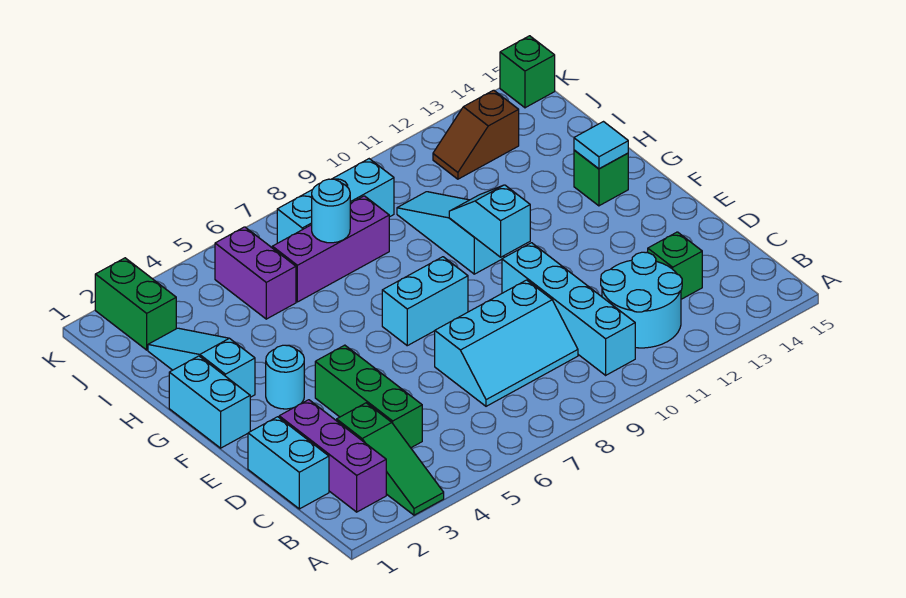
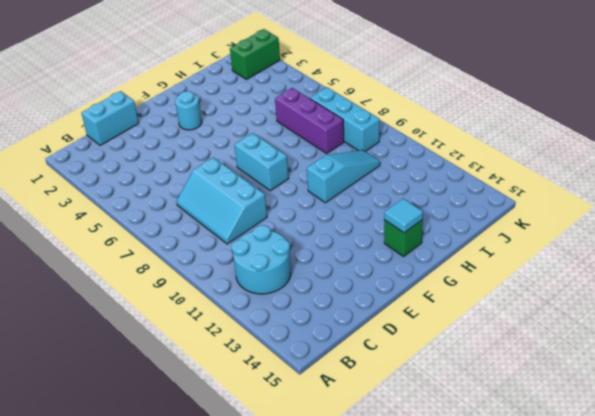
none -> green 1x3 slope [337,403,444,515]
none -> purple 1x3 brick [279,400,386,512]
none -> cyan 1x4 brick [502,243,635,375]

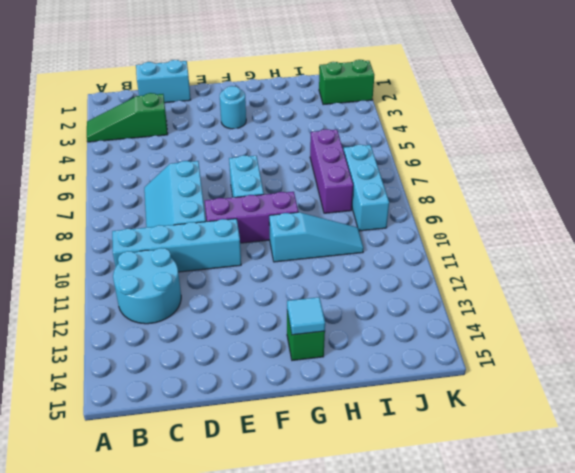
purple 1x3 brick [205,192,298,243] -> purple 1x3 brick moved to [279,400,386,512]
none -> green 1x3 brick [315,345,422,448]
none -> green 1x1 brick [648,232,702,299]
none -> cyan 1x2 brick [169,356,250,448]

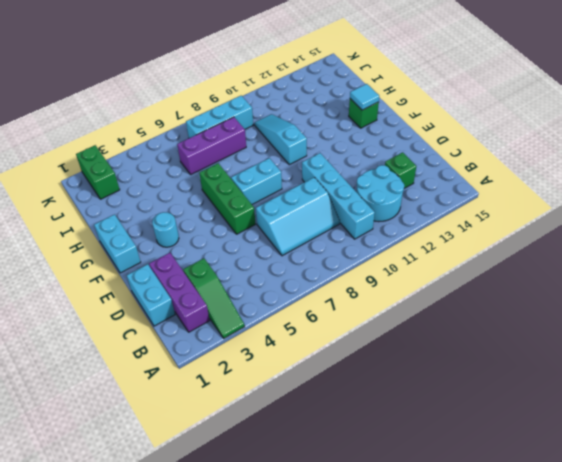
green 1x3 brick [199,163,255,234] -> green 1x3 brick moved to [315,345,422,448]
none -> cyan 1x3 slope [148,328,255,397]
none -> purple 1x2 brick [215,227,296,319]
none -> brown 1x2 slope [433,90,519,179]

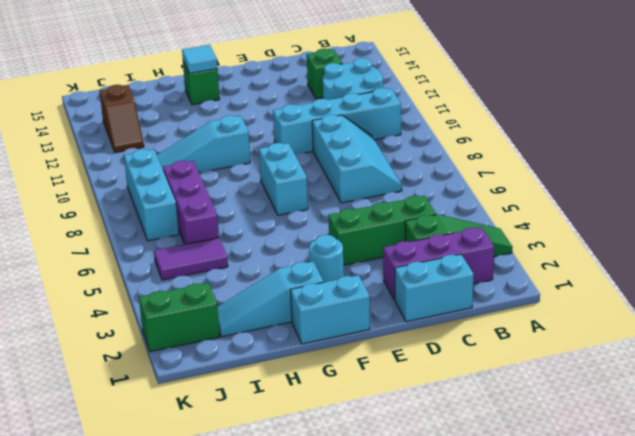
purple 1x2 tile [154,238,228,280] -> purple 1x2 brick [215,227,296,319]
none -> green 1x1 brick [500,36,555,108]
none -> cyan 1x2 slope [449,185,530,257]
none -> cyan 1x1 round brick [312,179,350,243]

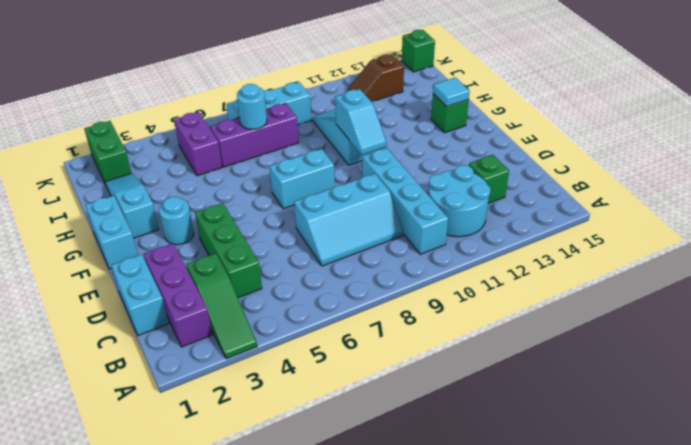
cyan 1x2 slope [335,89,386,155] -> cyan 1x2 slope turned to [449,185,530,257]

